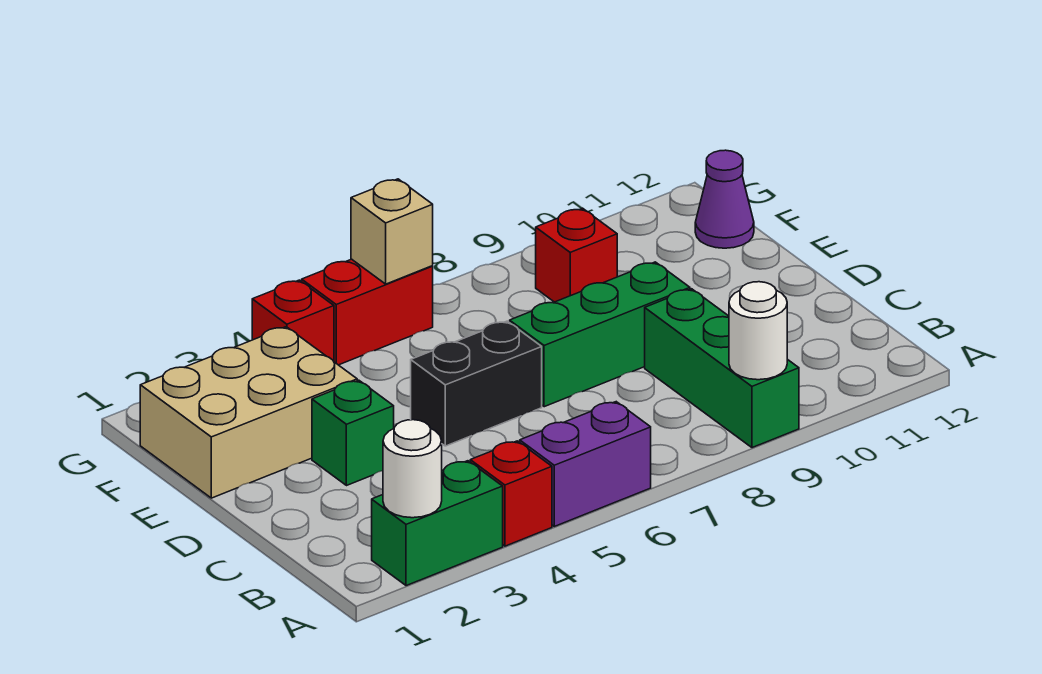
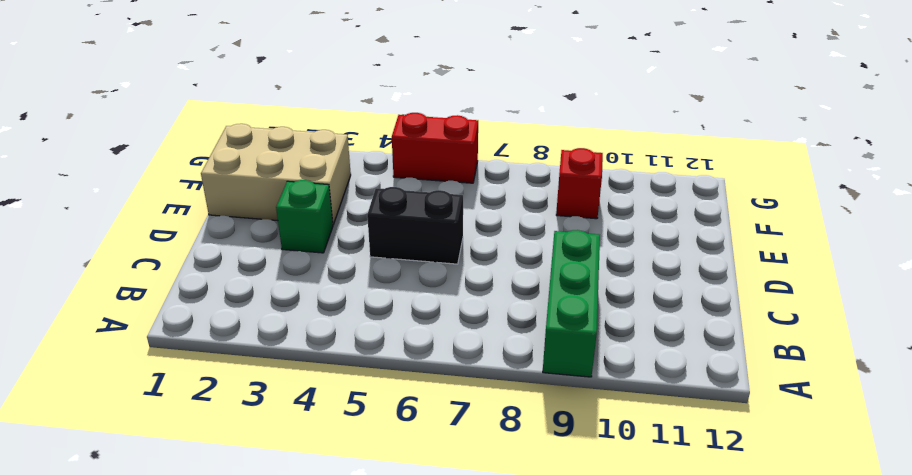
none -> green 1x2 brick [372,461,503,586]
none -> red 1x1 brick [470,441,552,546]
none -> purple 1x2 brick [520,402,651,526]

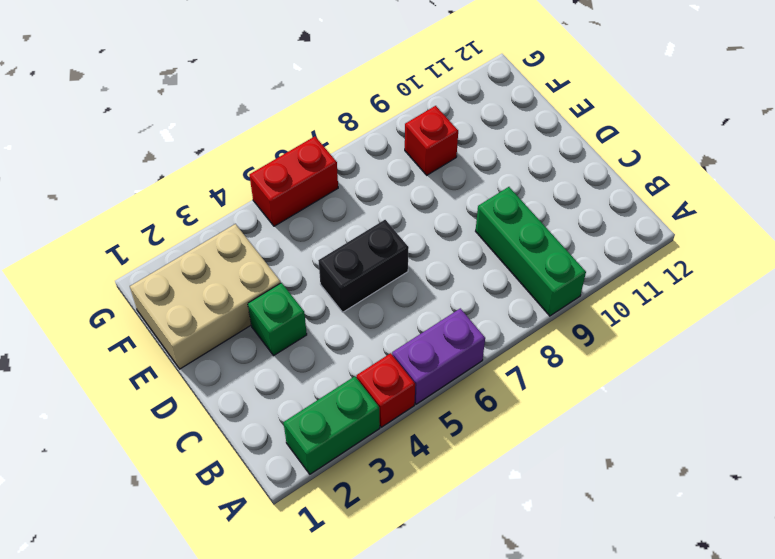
none -> green 1x3 brick [510,262,690,407]
none -> purple 1x1 cone [695,150,754,248]
none -> red 1x1 brick [252,280,334,361]

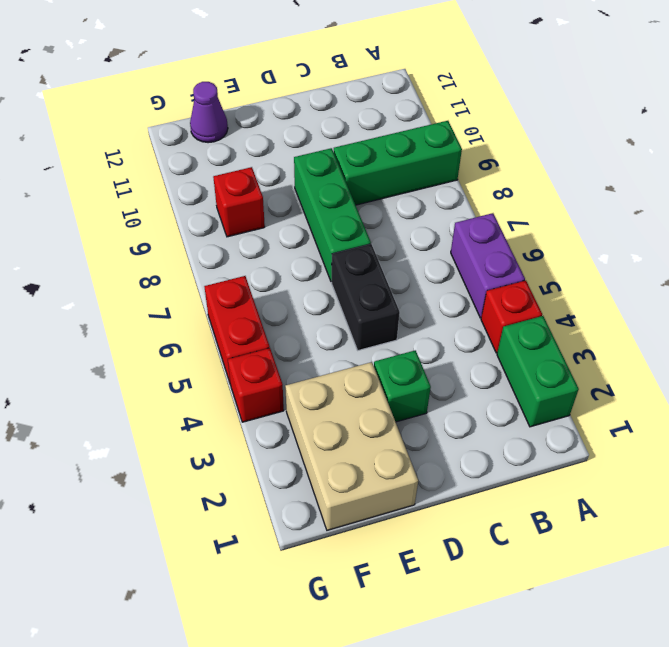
none -> white 1x1 round brick [383,420,442,518]
none -> white 1x1 round brick [729,282,787,380]
none -> tan 1x1 brick [351,179,433,284]

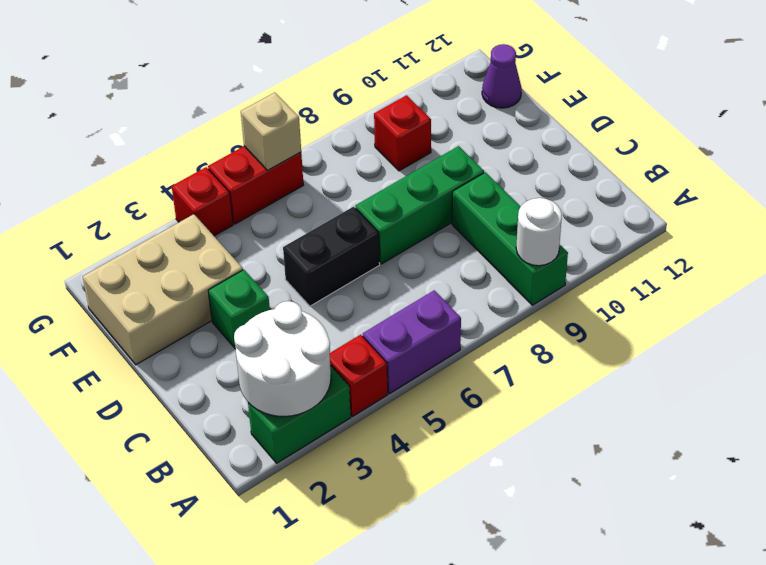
white 2x2 round brick [234,301,331,416] -> white 1x1 round brick [383,420,442,518]

